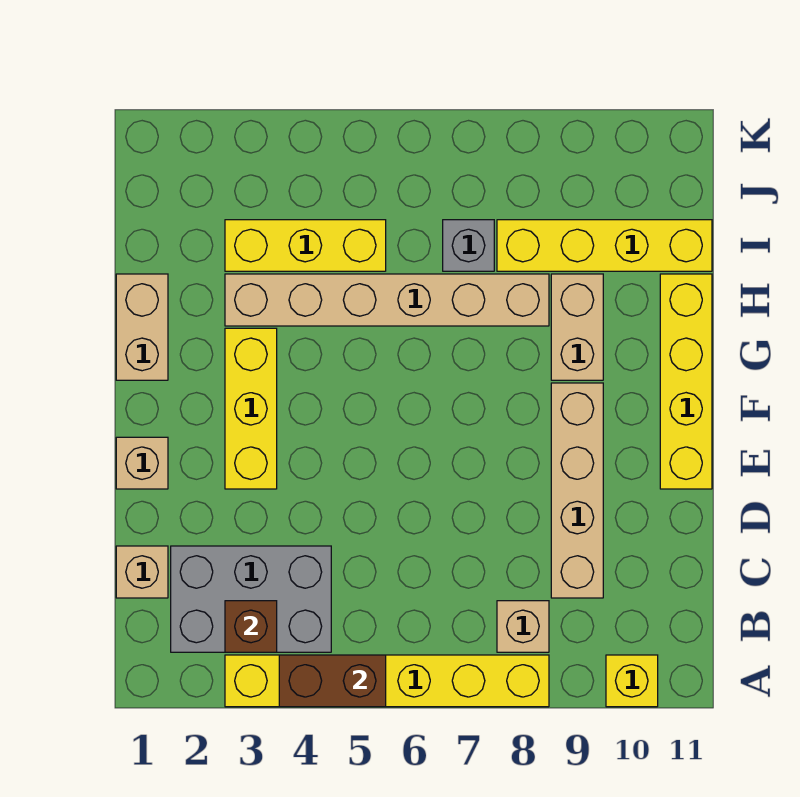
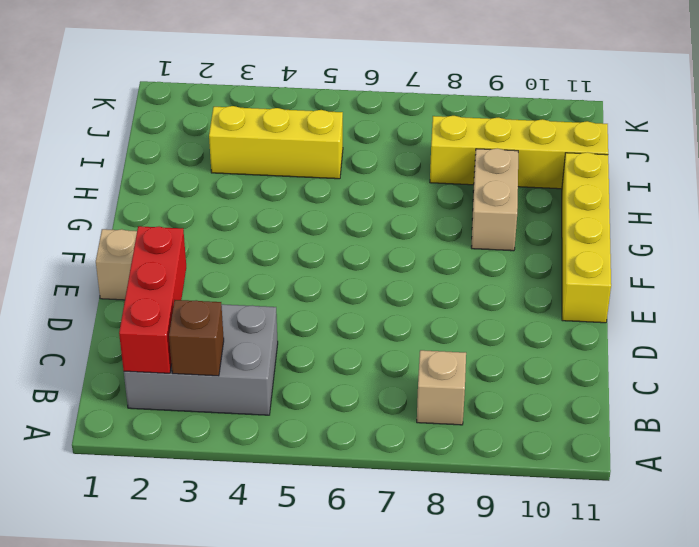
red 1x3 brick [119,226,186,373] -> none
none -> yellow 1x6 brick [225,655,549,707]
none -> yellow 1x1 brick [606,655,658,707]
none -> tan 1x1 brick [116,546,168,598]

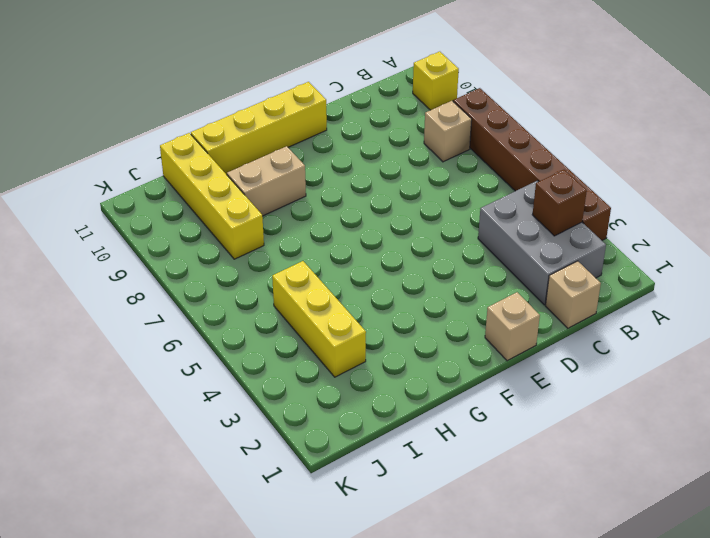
brown 1x6 brick [453,88,611,240] -> yellow 1x6 brick [225,655,549,707]
none -> tan 1x4 brick [551,383,603,598]
none -> yellow 1x3 brick [225,328,277,489]
none -> tan 1x2 brick [116,274,168,380]

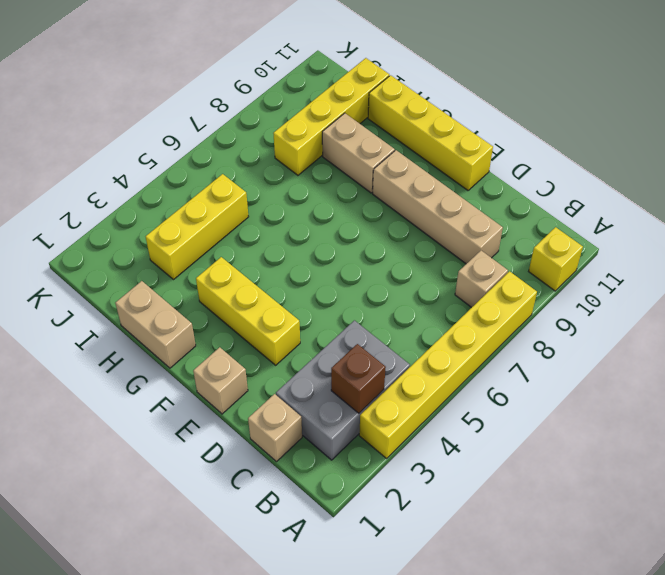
none -> tan 1x6 brick [225,274,549,326]
none -> grey 1x1 brick [443,220,494,271]
none -> brown 1x2 brick [279,655,386,707]

